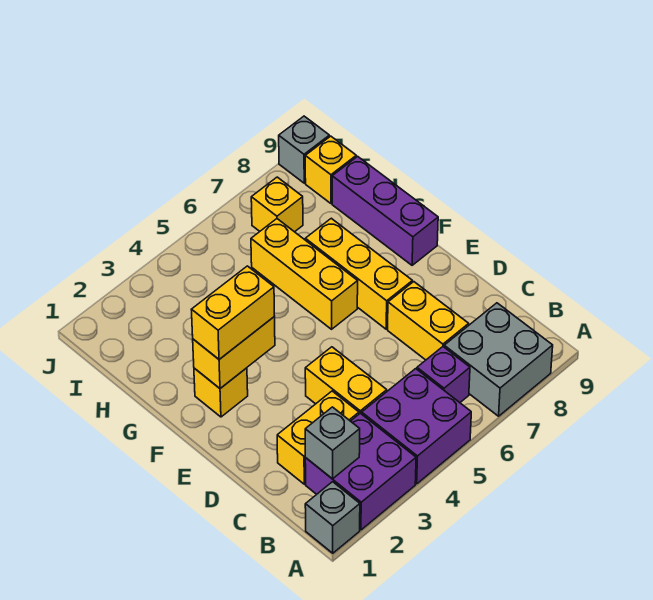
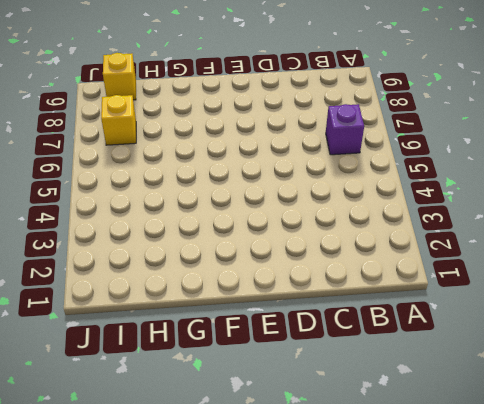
none -> grey 1x1 brick [305,482,360,553]
none -> purple 2x2 brick [305,413,416,530]
none -> purple 2x2 brick [362,369,471,484]

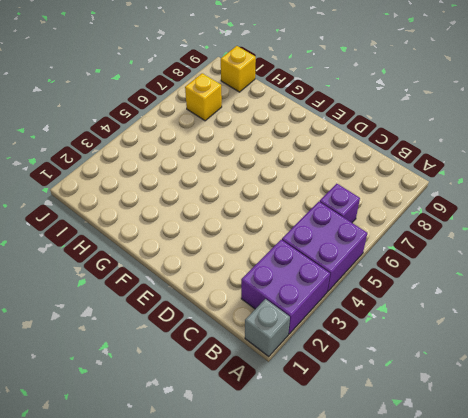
none -> grey 2x2 brick [444,303,553,416]
none -> yellow 1x2 brick [277,391,359,484]
none -> yellow 1x2 brick [305,347,387,414]

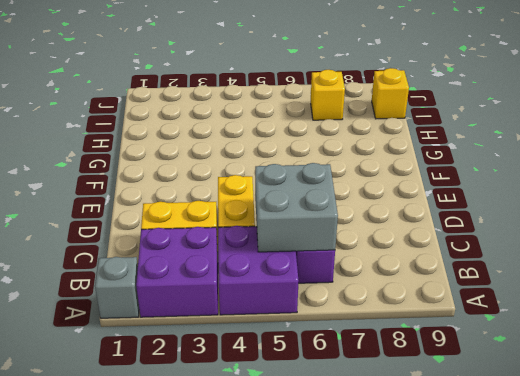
grey 2x2 brick [255,163,338,252] -> grey 2x2 brick moved to [444,303,553,416]
none -> yellow 1x2 brick [388,282,469,360]
none -> yellow 1x3 brick [305,218,412,329]
none -> yellow 1x1 brick [194,368,248,417]

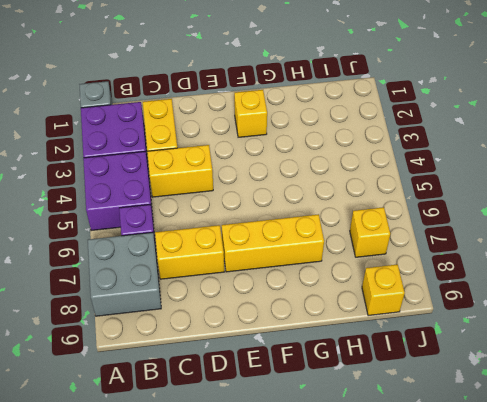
none -> yellow 1x3 brick [251,219,358,329]
none -> purple 1x3 brick [332,156,438,265]
none -> grey 1x1 brick [279,116,329,183]

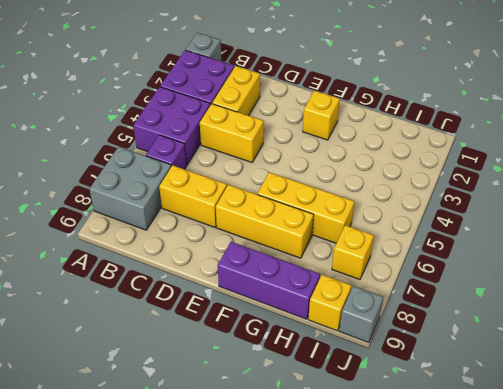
none -> grey 1x1 brick [305,407,360,479]
none -> yellow 1x2 brick [193,317,275,388]
none -> yellow 1x2 brick [191,266,275,359]

